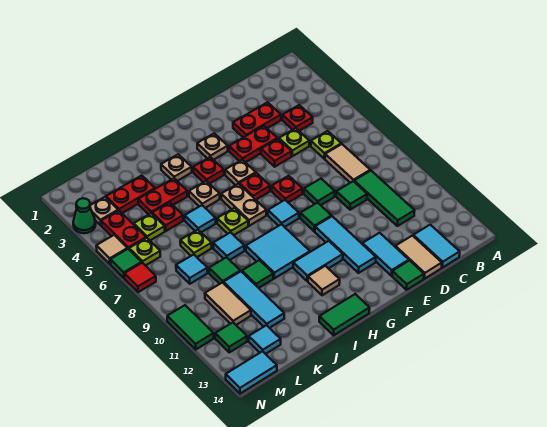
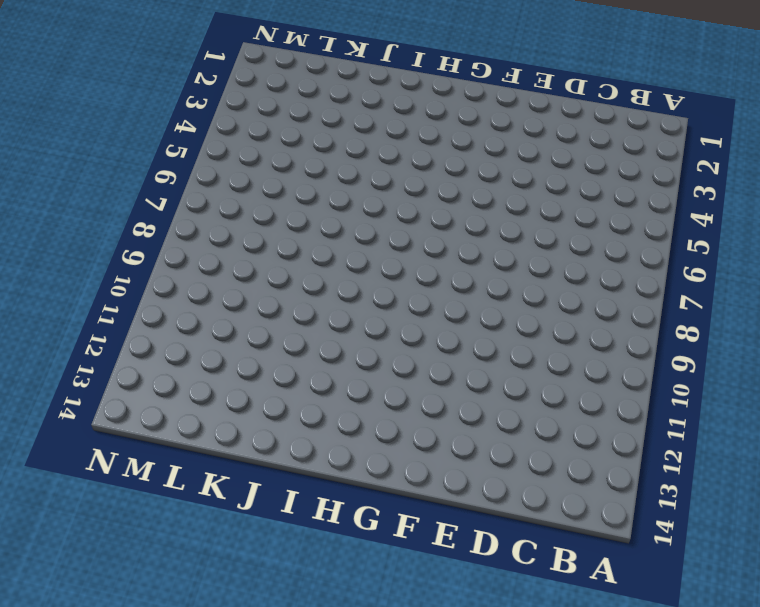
none -> red 1x1 plate [282,105,313,131]
none -> lime 1x1 plate [311,131,341,159]
none -> tan 1x2 tile [325,144,370,183]
none -> green 1x3 tile [354,171,415,226]

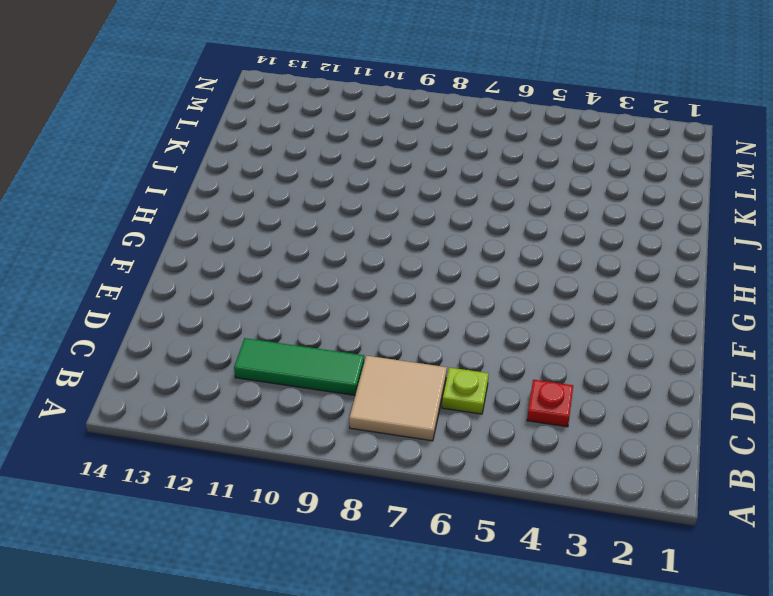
tan 2x2 tile [349,356,447,441] -> tan 1x2 tile [325,144,370,183]
none -> cyan 1x2 tile [413,225,460,268]
none -> red 1x2 plate [233,102,281,137]
none -> lime 1x1 plate [279,128,309,156]
none -> green 1x1 tile [336,181,367,210]

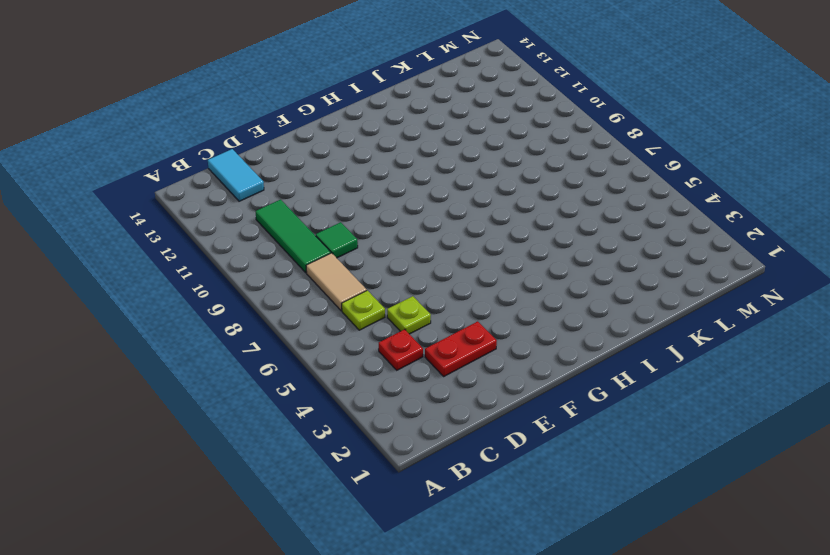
none -> tan 1x2 tile [395,236,442,279]
none -> red 1x2 plate [229,126,277,162]
none -> red 1x1 plate [261,139,292,167]
none -> green 1x1 tile [304,179,335,205]

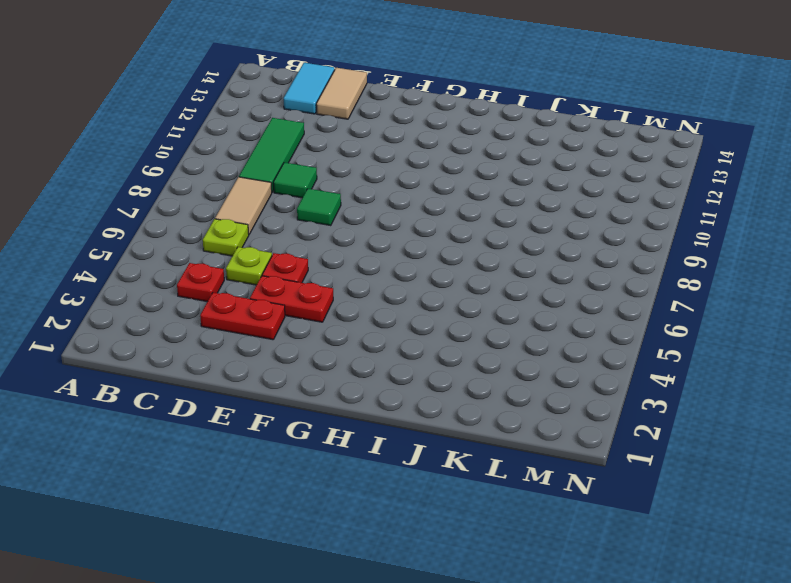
none -> cyan 1x2 tile [363,233,409,276]
none -> green 1x1 tile [392,261,424,290]
none -> red 1x1 plate [272,176,302,203]
none -> green 1x1 tile [300,203,331,231]

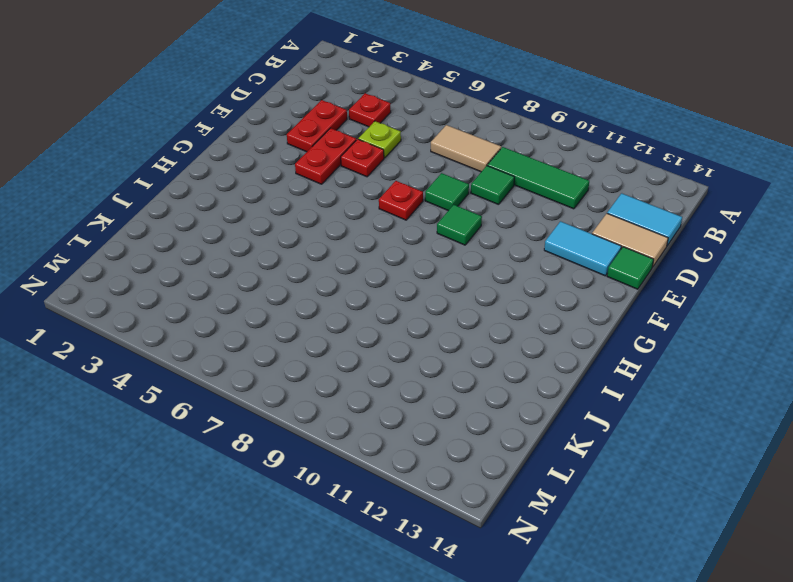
none -> lime 1x1 plate [311,131,341,159]
none -> cyan 1x3 tile [315,216,376,273]
none -> tan 1x1 plate [197,133,228,160]
none -> tan 1x1 plate [225,160,256,185]

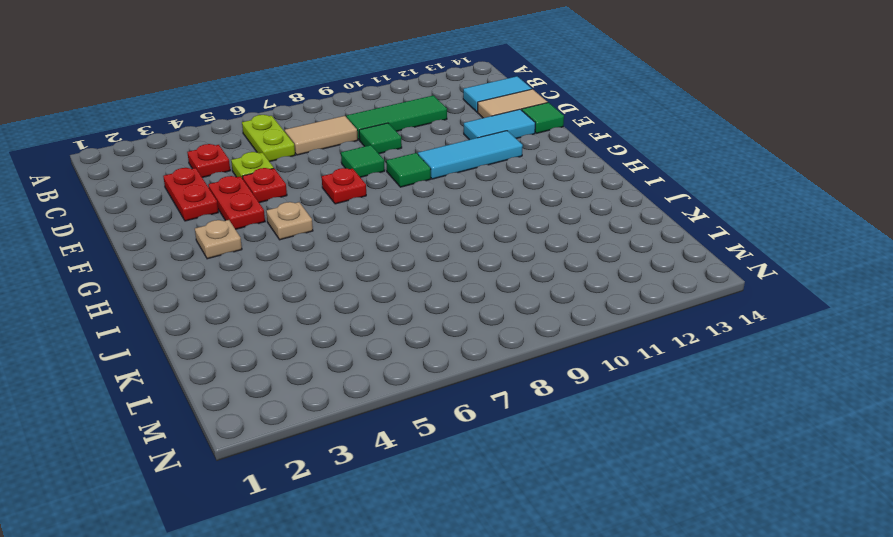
lime 1x2 plate [242,115,295,162] -> lime 1x1 plate [311,131,341,159]
none -> red 1x1 plate [239,173,270,200]
none -> cyan 1x1 tile [268,200,299,227]
none -> cyan 1x2 tile [293,241,343,281]
none -> red 1x1 plate [193,157,224,184]

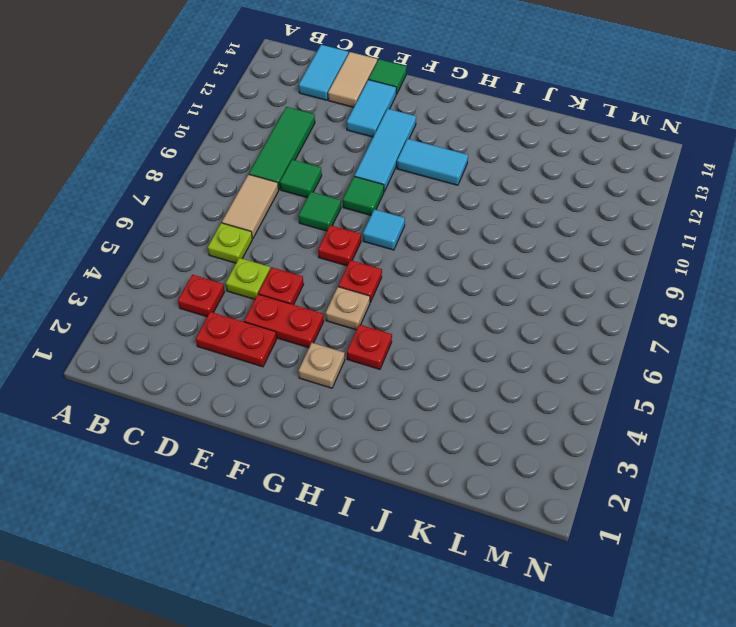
none -> tan 1x2 plate [221,183,266,226]
none -> cyan 2x2 tile [246,224,310,278]
none -> tan 1x1 tile [308,266,340,295]
none -> green 1x2 tile [319,294,370,335]

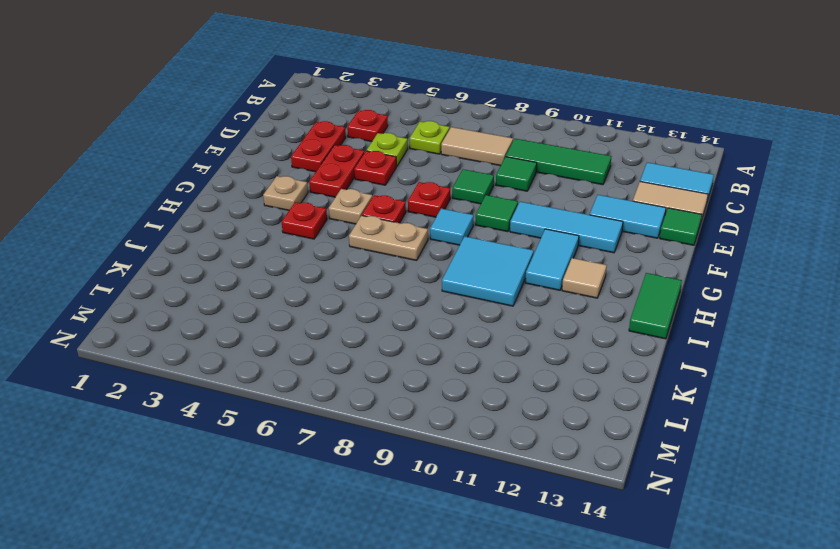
none -> tan 1x1 plate [161,154,192,181]
none -> tan 1x1 plate [189,181,220,208]
none -> lime 1x1 plate [217,208,248,235]
none -> red 1x2 plate [138,178,188,215]

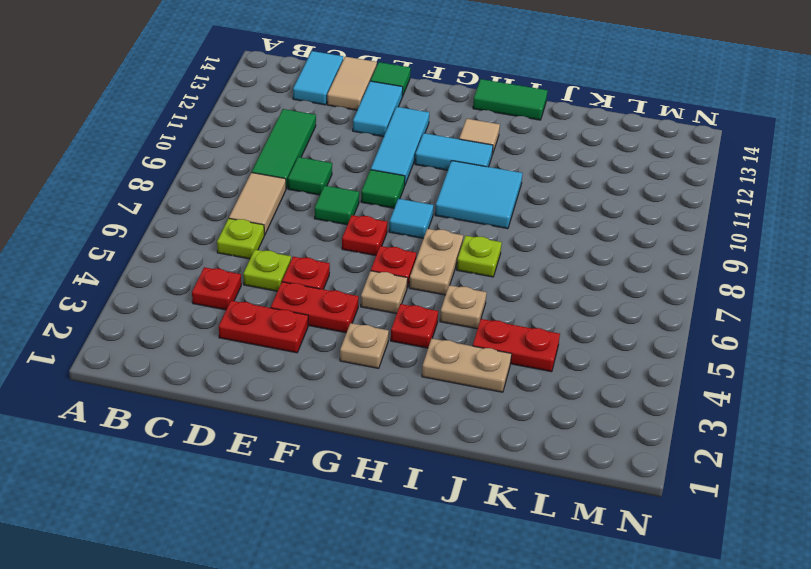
tan 1x2 plate [422,339,512,392] -> tan 1x1 plate [161,154,192,181]
none -> cyan 1x1 tile [185,205,216,232]
none -> cyan 1x1 tile [213,232,244,260]
none -> green 1x1 tile [242,260,273,288]
none -> red 1x2 plate [106,175,155,213]

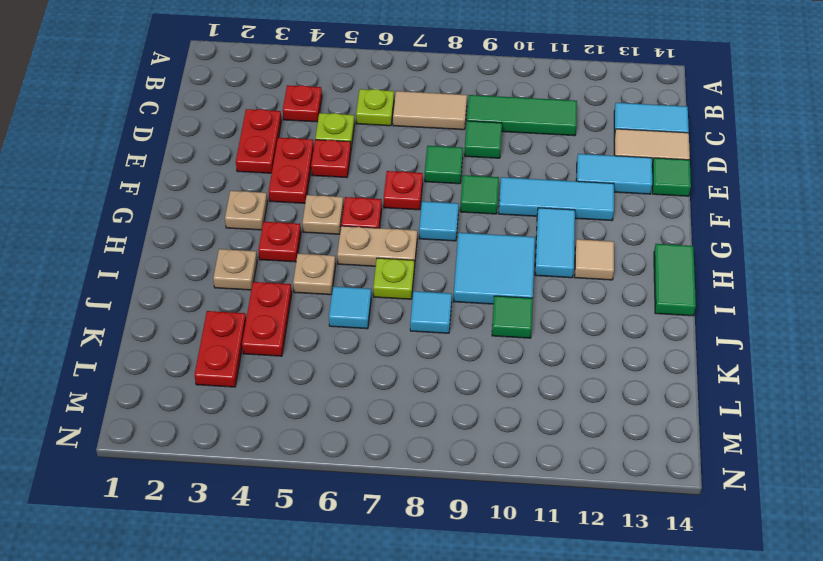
none -> red 1x1 plate [152,202,183,231]
none -> lime 1x1 plate [180,230,212,257]
none -> green 1x1 tile [209,257,240,284]
none -> cyan 1x3 tile [223,271,284,328]

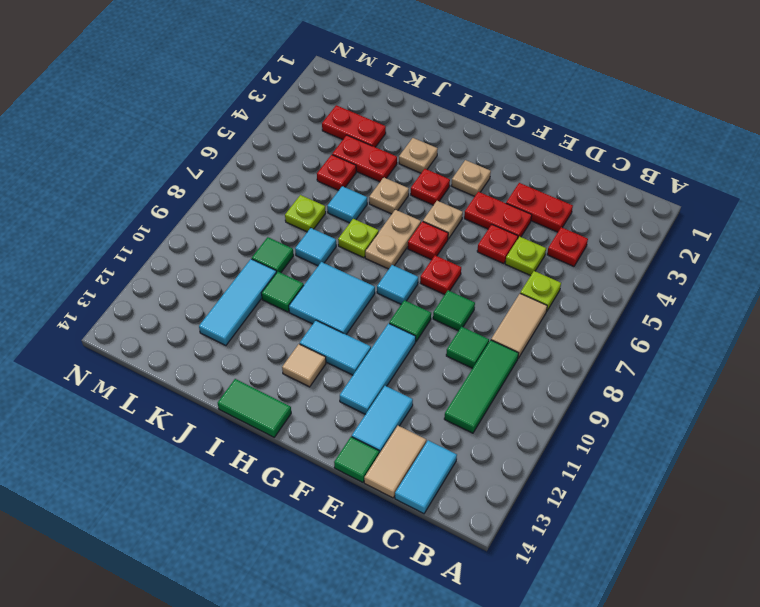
none -> lime 1x1 plate [134,213,165,240]
none -> cyan 1x1 tile [176,254,208,284]
none -> tan 1x2 tile [205,282,251,325]
none -> cyan 1x1 tile [249,325,281,354]

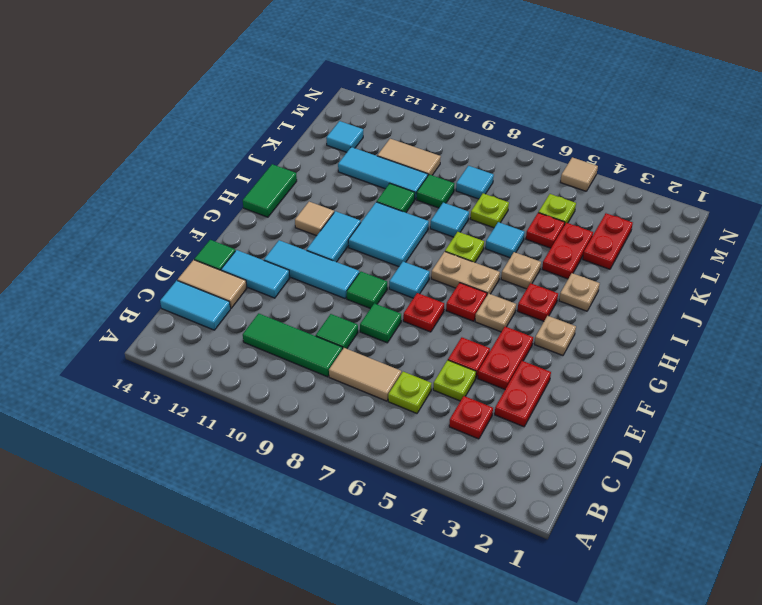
none -> tan 1x1 plate [90,197,118,225]
none -> red 1x2 plate [101,210,146,249]
none -> lime 1x1 plate [129,238,160,266]
none -> green 1x1 tile [215,323,247,352]

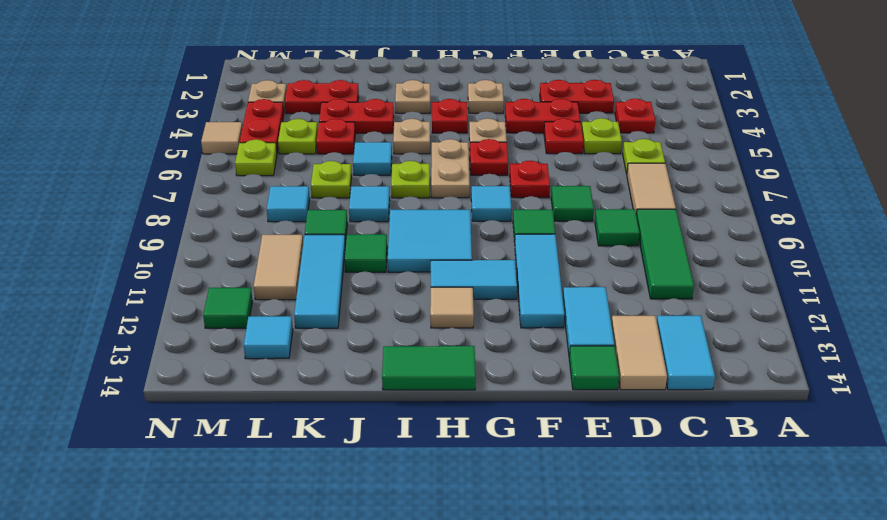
none -> cyan 1x2 tile [226,351,277,394]
none -> green 1x1 cone [73,198,96,233]
none -> green 1x1 tile [110,249,142,278]
none -> red 1x1 tile [124,263,156,292]

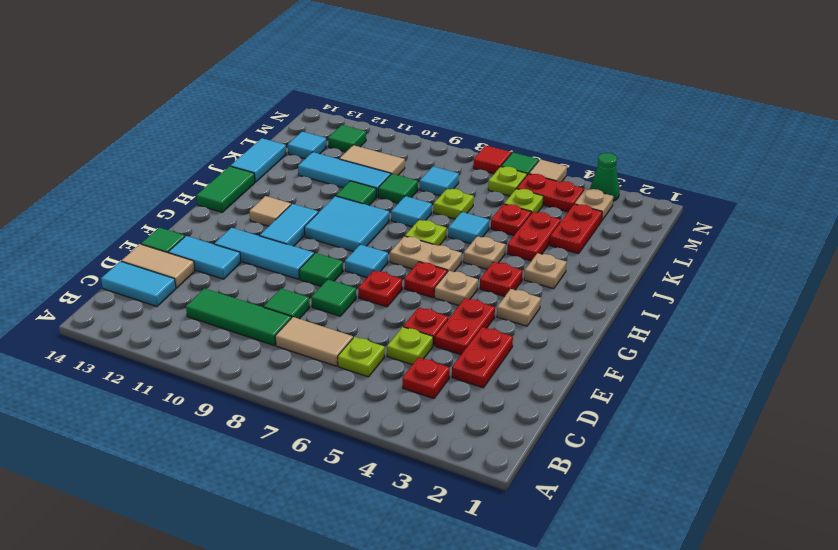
cyan 1x2 tile [231,138,286,182] -> cyan 1x2 tile moved to [226,351,277,394]
none -> green 1x2 tile [167,305,214,349]

